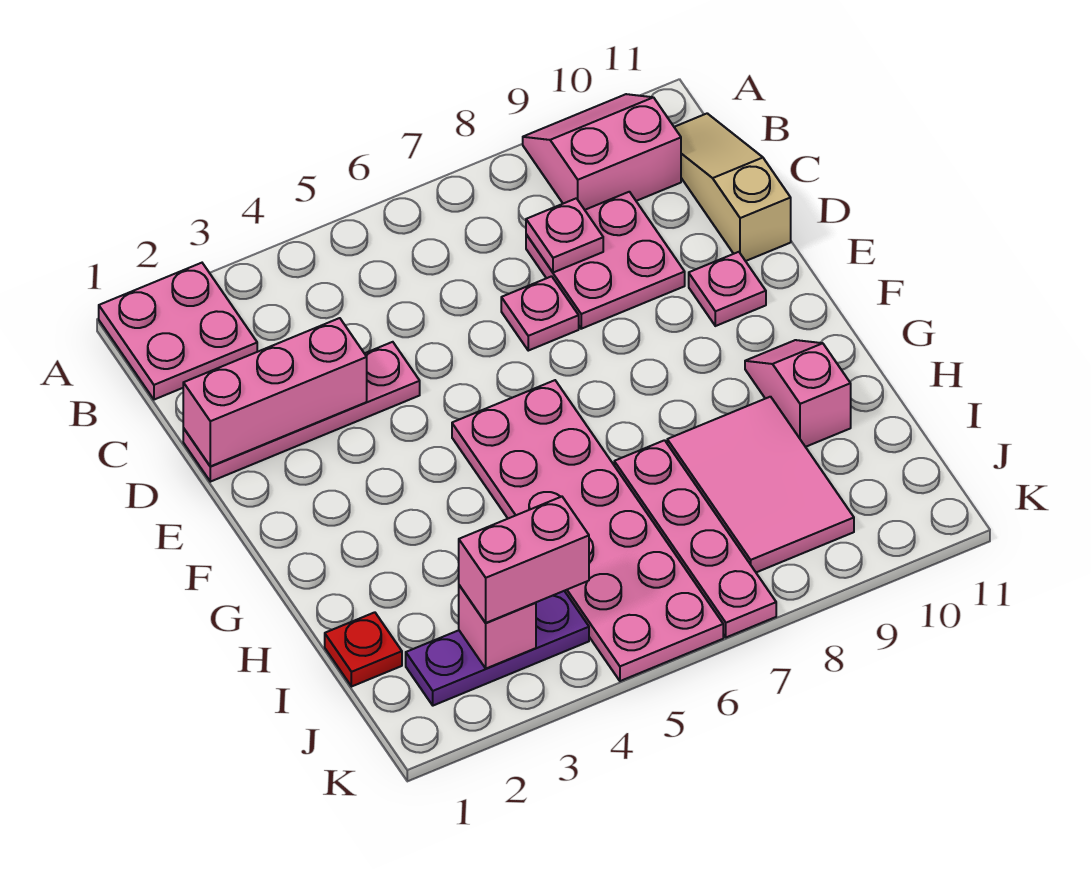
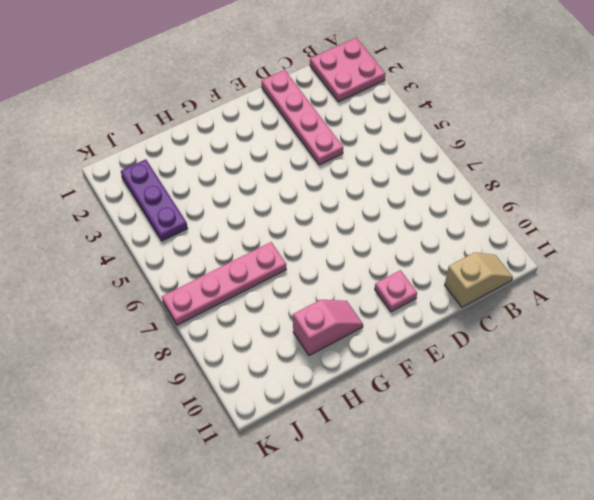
tan 1x2 slope [445,252,513,307] -> tan 1x3 slope [674,113,791,261]
none -> pink 2x2 slope [523,94,681,210]
none -> pink 2x2 plate [526,192,685,329]
none -> pink 1x1 plate [501,276,579,351]

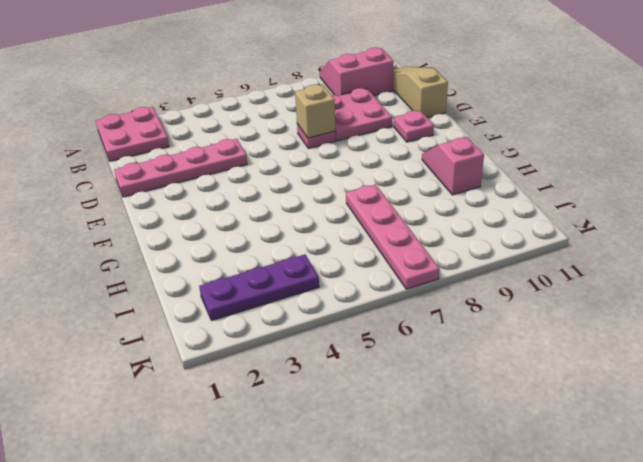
tan 1x1 brick [295,84,335,138] -> none
none -> pink 2x6 plate [452,380,723,681]
none -> pink 2x3 tile [667,397,854,572]
none -> red 1x1 plate [325,612,402,687]

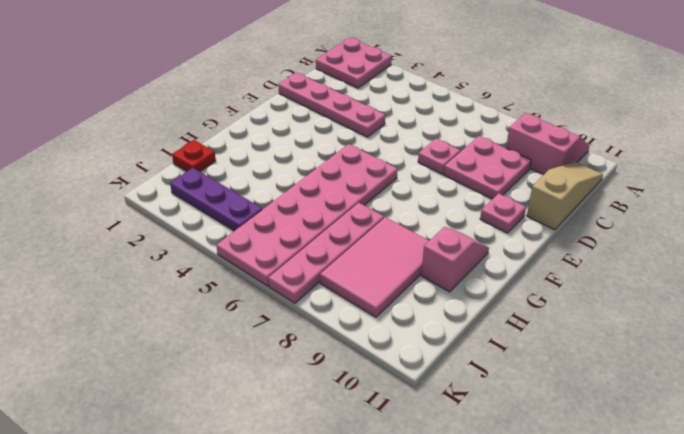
none -> pink 1x1 plate [526,198,603,273]
none -> pink 1x3 brick [183,318,367,466]
none -> pink 1x1 brick [459,585,536,668]

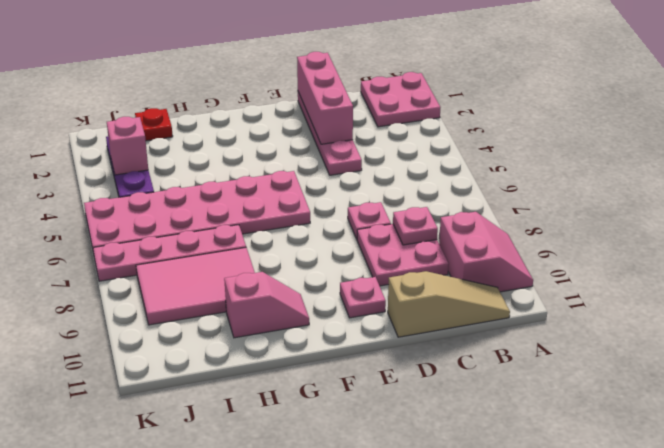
none -> pink 1x2 brick [459,497,589,623]

